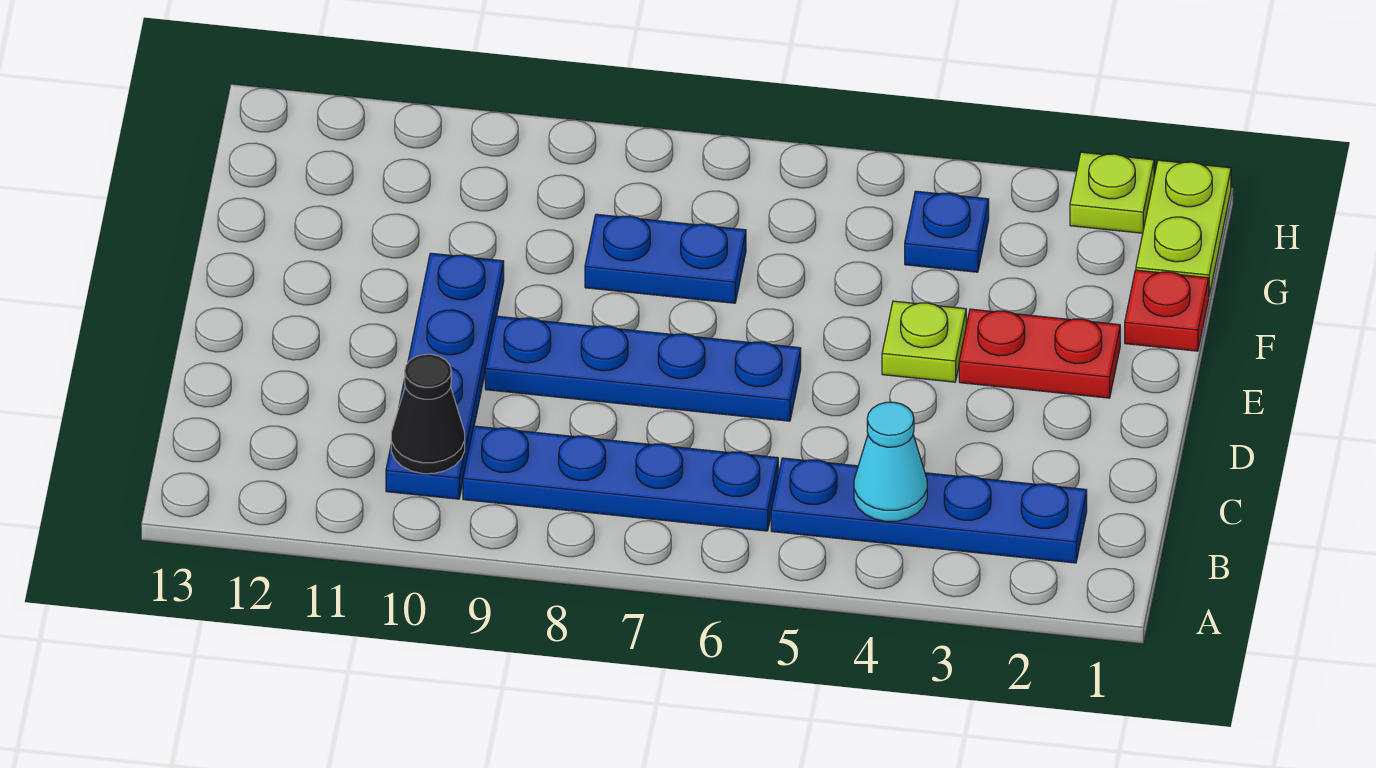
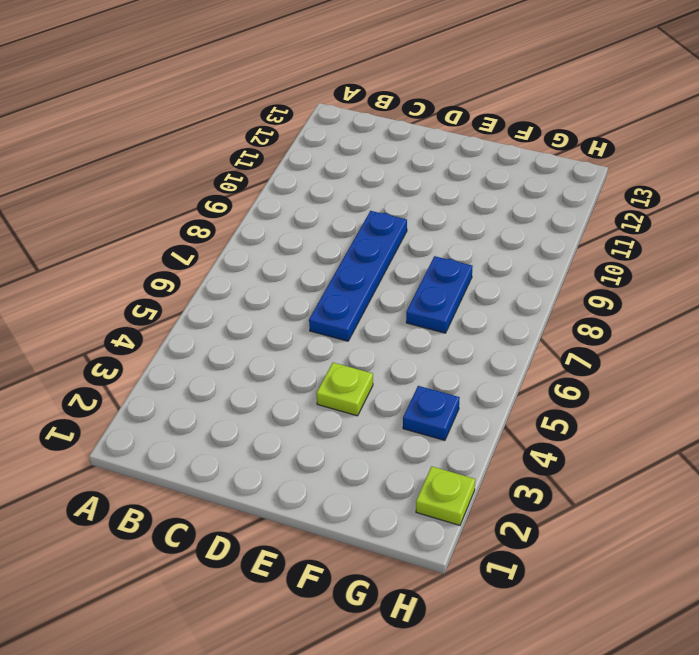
none -> blue 1x4 plate [771,458,1087,563]
none -> blue 1x4 plate [463,426,778,531]
none -> blue 1x4 plate [386,253,504,499]

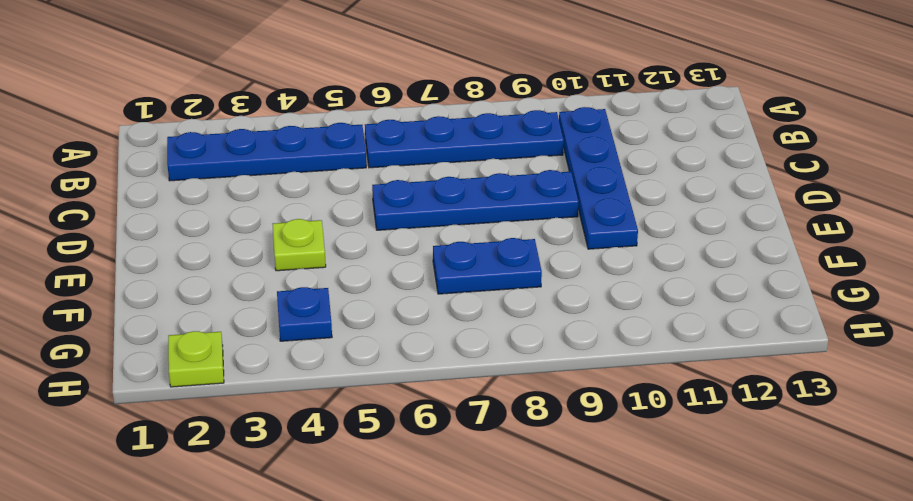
none -> red 1x2 plate [959,309,1120,398]
none -> red 1x1 plate [1125,270,1209,351]
none -> lime 1x2 plate [1136,160,1231,295]

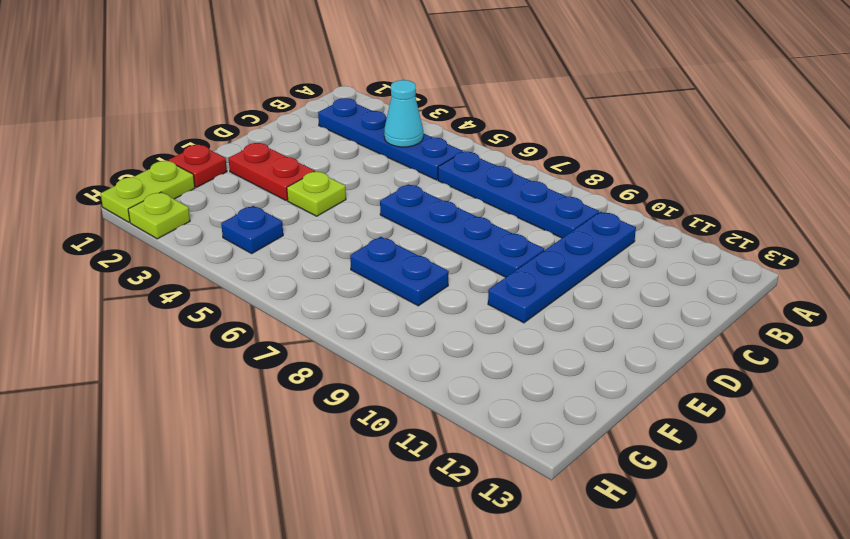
none -> black 1x1 cone [391,354,465,474]

